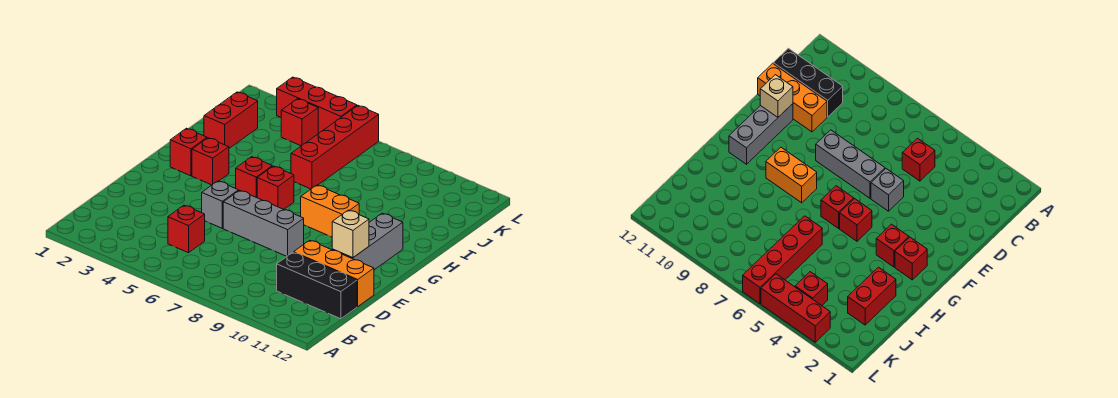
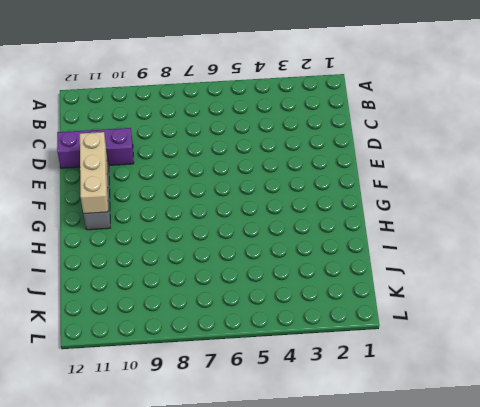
purple 1x3 brick [57,128,134,168] -> orange 1x3 brick [294,240,374,307]
tan 1x3 brick [80,132,108,214] -> tan 1x1 brick [332,210,369,258]
none -> red 1x1 brick [168,205,205,253]
none -> black 1x3 brick [277,253,357,319]
none -> grey 1x1 brick [202,181,239,228]

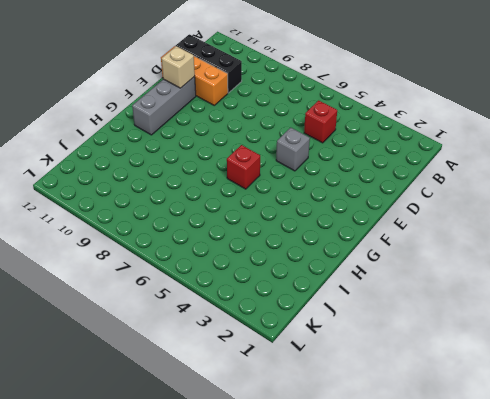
none -> grey 1x3 brick [223,190,304,257]
none -> red 1x1 brick [170,128,207,176]
none -> red 1x1 brick [192,138,229,185]

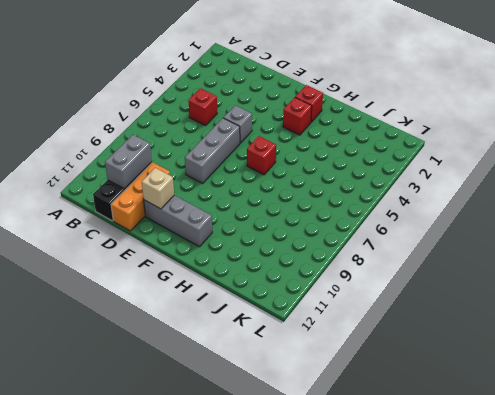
grey 1x2 brick [105,135,152,189] -> none
none -> red 1x1 brick [236,157,272,198]
none -> orange 1x2 brick [301,185,359,237]
none -> red 1x2 brick [204,92,258,148]

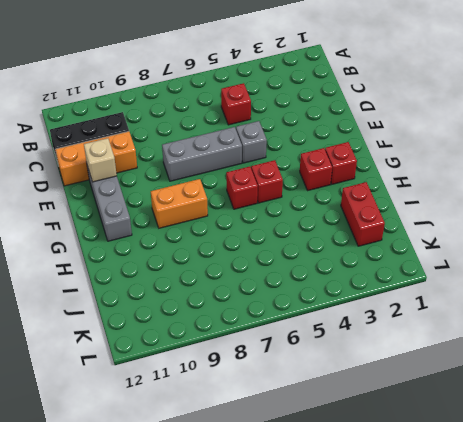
none -> red 1x4 brick [291,106,379,189]
none -> red 1x1 brick [281,99,318,146]
none -> red 1x3 brick [277,77,357,134]

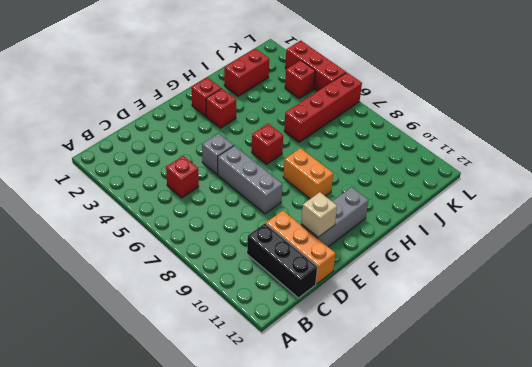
none -> red 1x1 brick [236,157,272,198]

